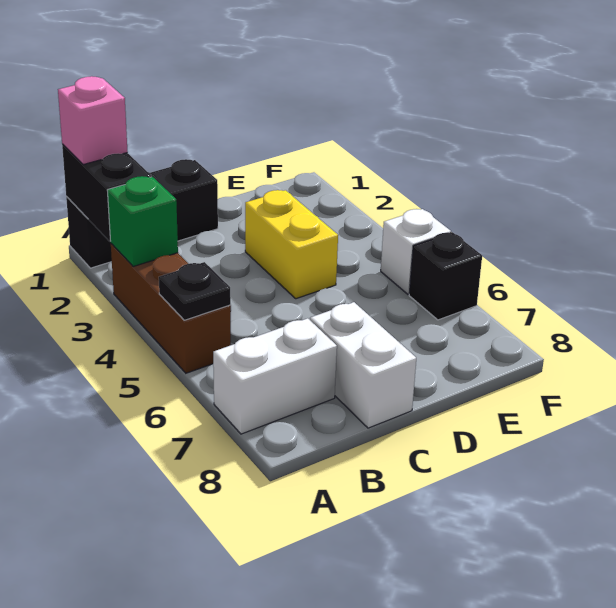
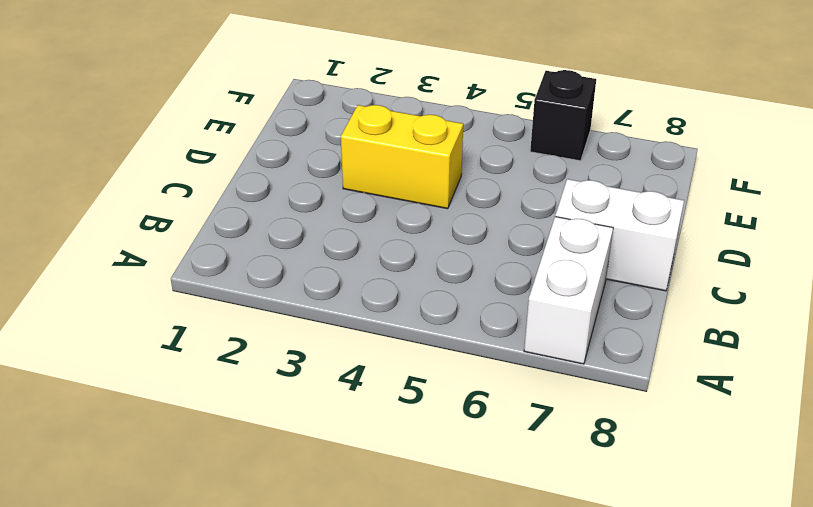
none -> black 1x3 brick [66,159,218,268]
none -> brown 1x3 brick [111,244,231,373]

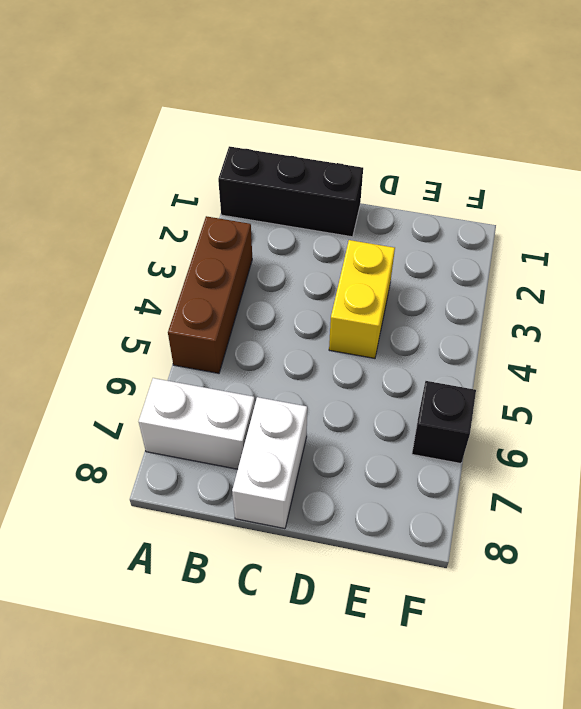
none -> white 1x1 brick [381,209,451,294]
none -> black 1x2 brick [62,144,151,241]

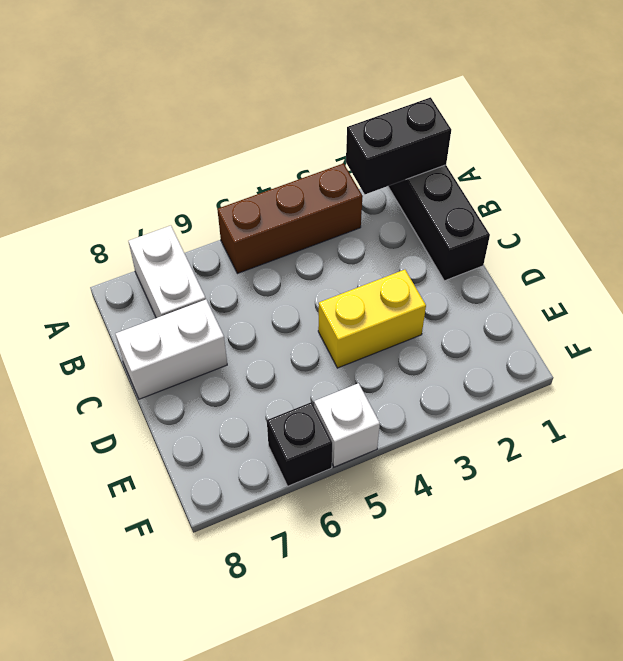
none -> green 1x1 brick [107,176,178,266]
none -> black 1x1 plate [159,262,231,320]

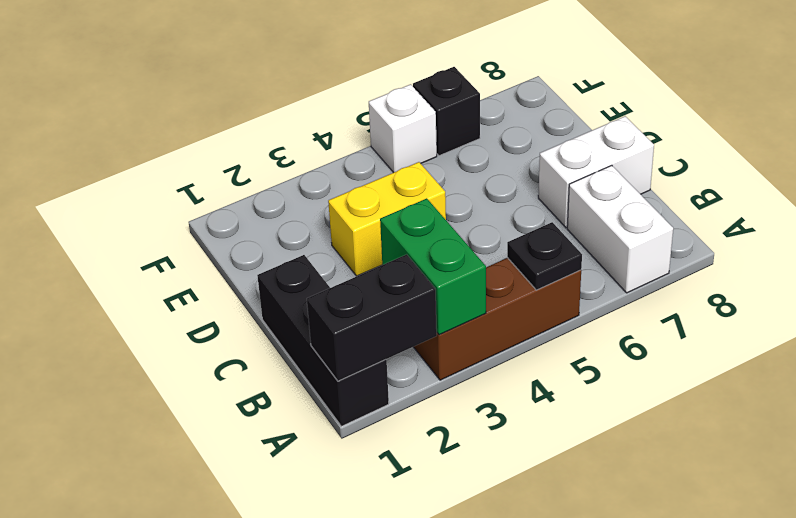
green 1x2 brick [380,198,486,335] -> green 1x1 brick [107,176,178,266]
none -> pink 1x1 brick [58,76,128,165]

